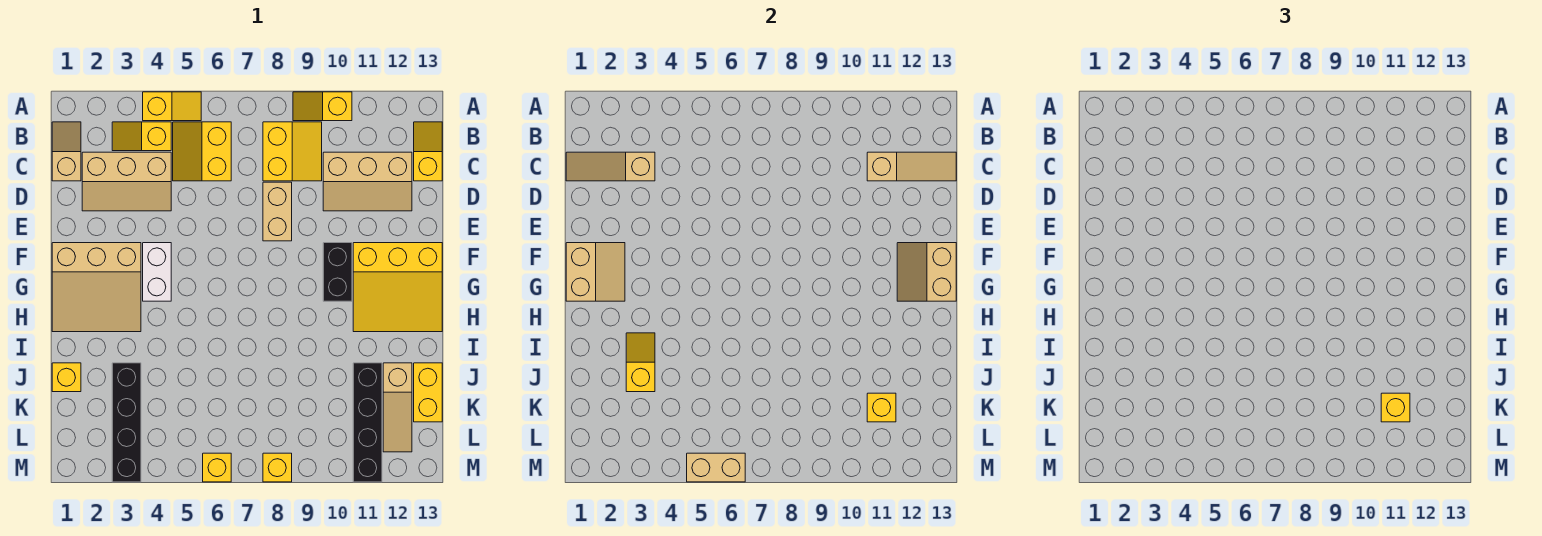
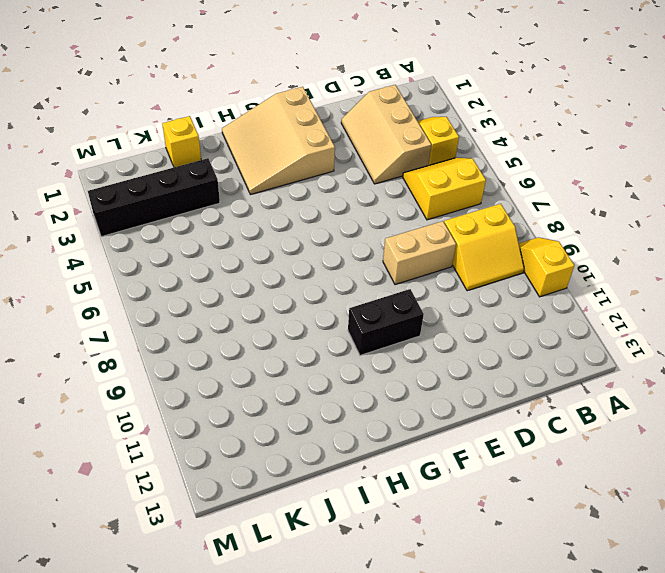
none -> yellow 1x2 slope [143,92,201,121]
none -> tan 1x2 slope [52,122,81,181]
none -> yellow 1x2 slope [414,122,442,181]

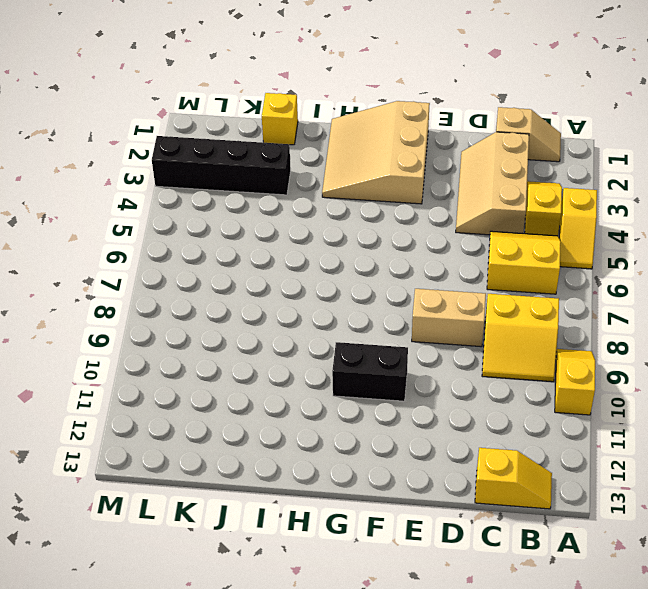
none -> tan 2x3 slope [323,152,412,211]
none -> white 1x2 brick [143,243,171,301]
none -> yellow 3x3 slope [353,243,442,332]

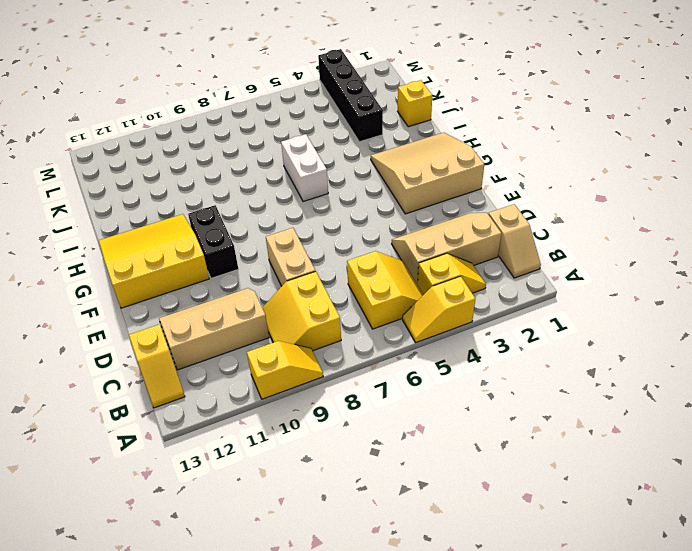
white 1x2 brick [281,134,328,202] -> white 1x2 brick moved to [143,243,171,301]
none -> black 1x4 brick [353,363,382,482]
none -> tan 1x3 slope [383,363,412,452]
none -> yellow 1x2 brick [414,363,442,422]

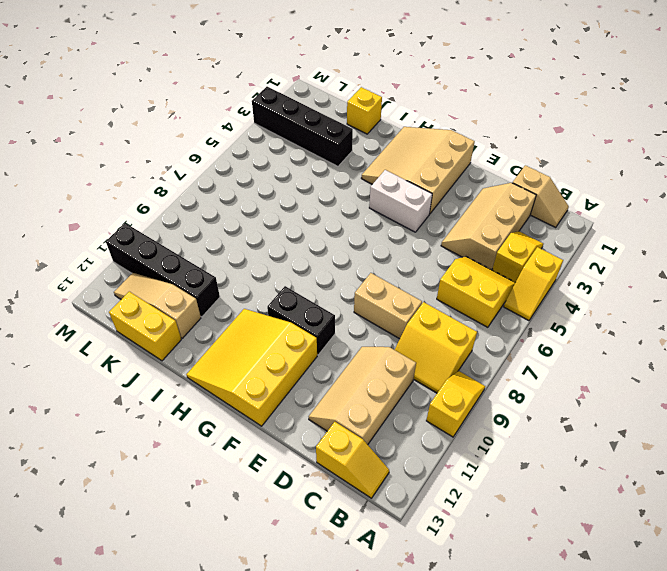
none -> yellow 1x1 brick [203,453,231,482]
none -> yellow 1x1 brick [263,453,292,482]
none -> tan 1x3 slope [566,152,655,181]

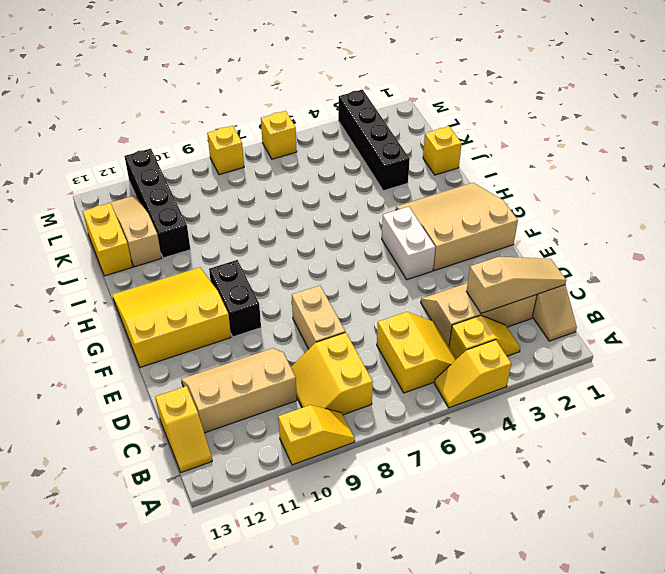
none -> tan 1x3 slope [867,152,956,181]
none -> tan 2x2 slope [566,243,625,301]
none -> tan 2x2 slope [897,243,956,301]

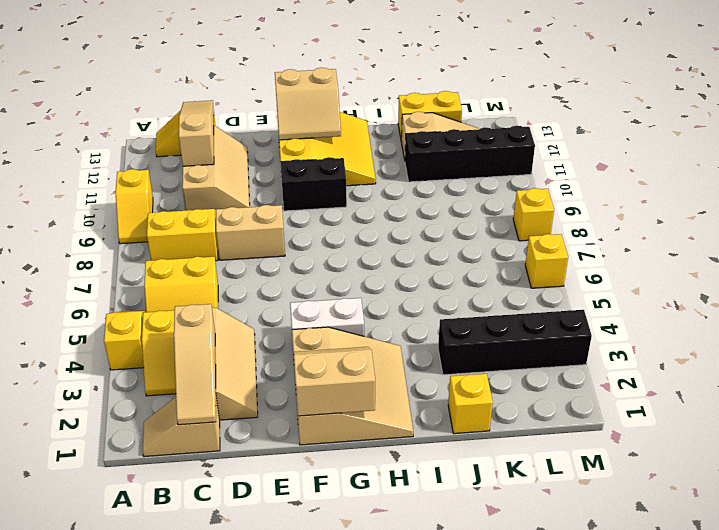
none -> yellow 1x2 slope [626,333,655,392]
none -> yellow 1x1 brick [867,393,896,422]
none -> tan 1x2 brick [687,453,745,482]

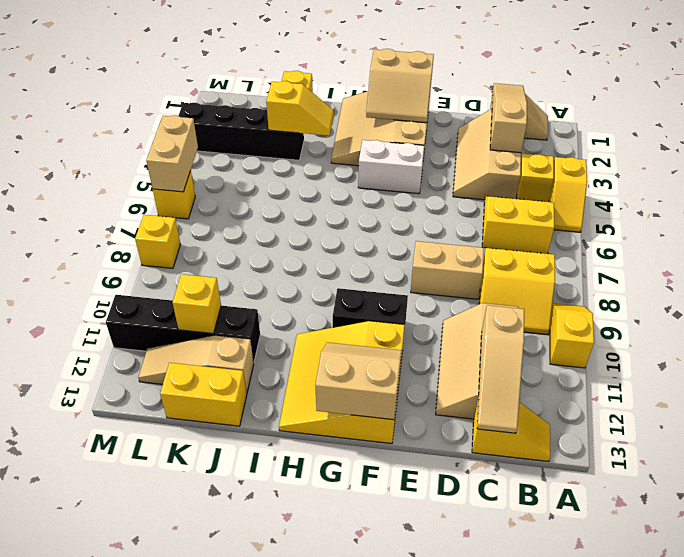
none -> yellow 1x1 brick [1381,393,1410,422]

